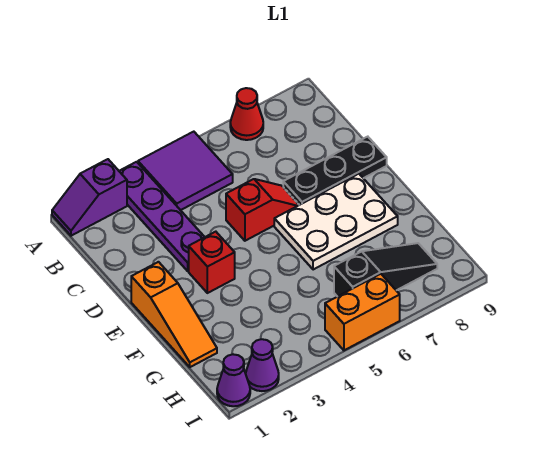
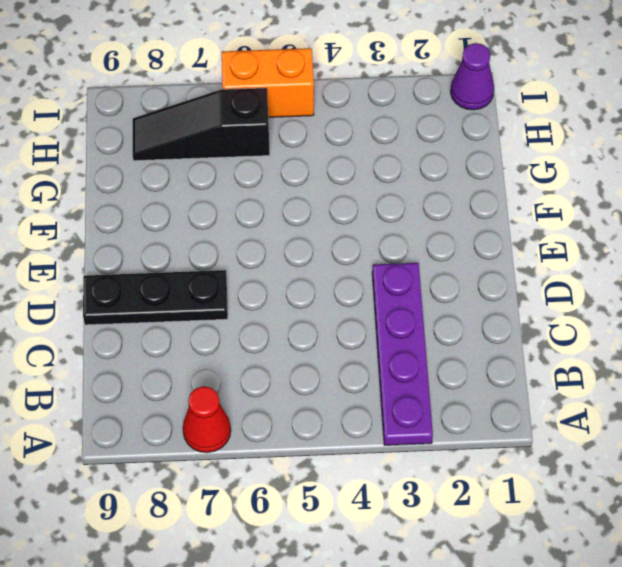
none -> purple 1x2 slope [52,159,127,236]
none -> purple 2x2 tile [138,132,233,210]
none -> red 1x2 slope [226,179,299,241]

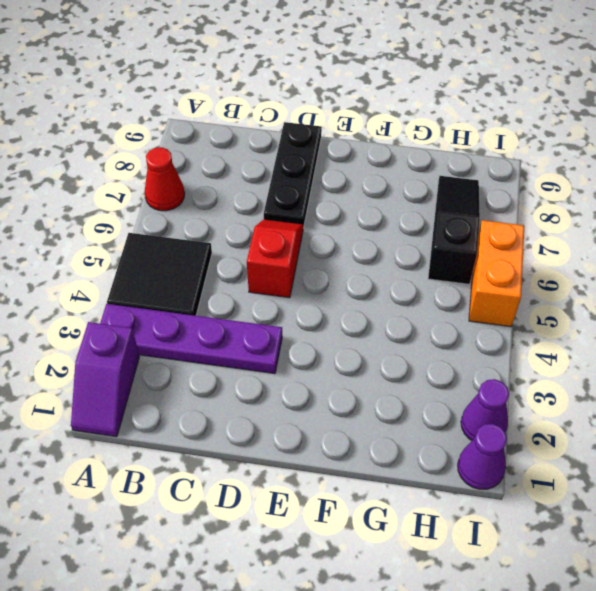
black 2x2 tile [107,233,212,316] -> purple 2x2 tile [138,132,233,210]
none -> orange 1x3 slope [131,262,217,367]
none -> red 1x1 brick [189,232,235,293]
none -> white 2x3 plate [274,174,398,270]

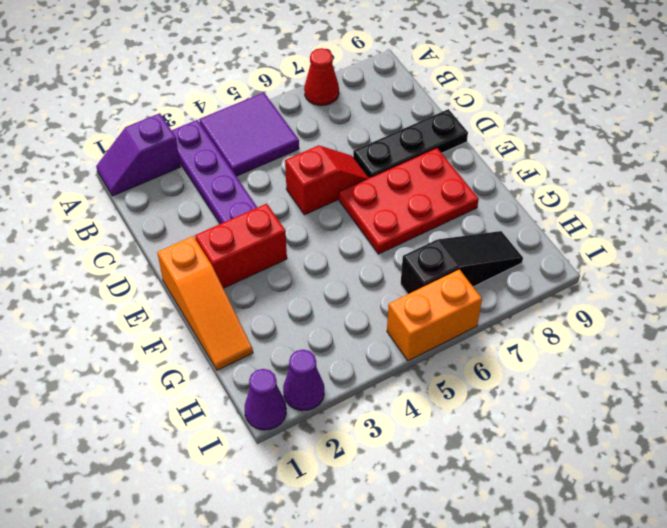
red 1x2 brick [195,204,287,288] -> red 1x1 brick [189,232,235,293]
red 2x3 plate [339,148,479,254] -> white 2x3 plate [274,174,398,270]

